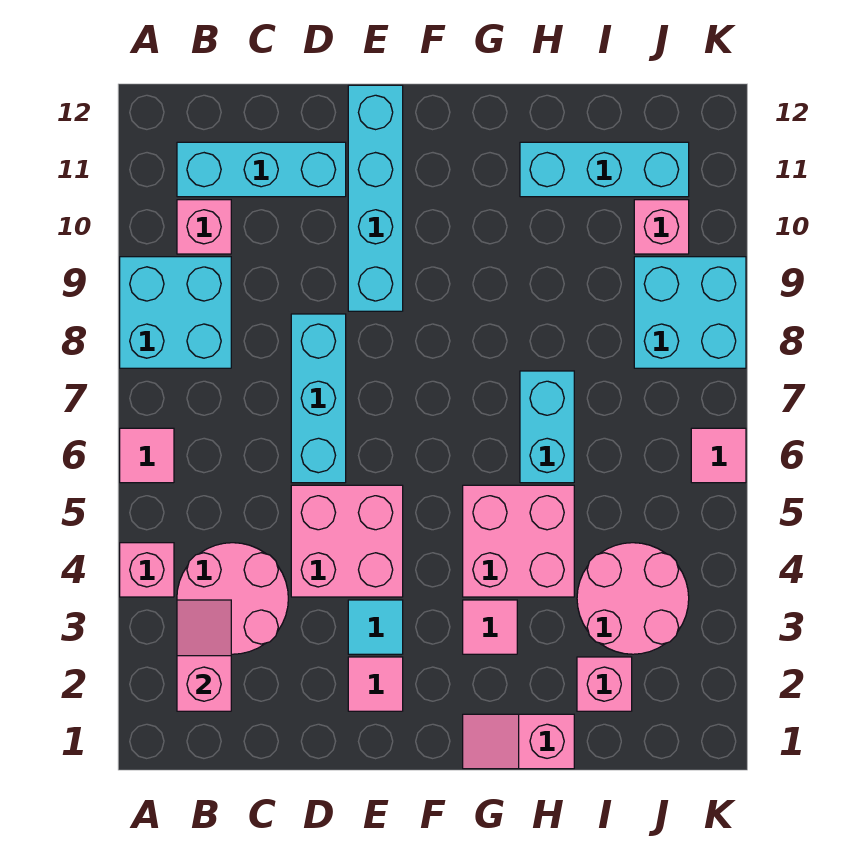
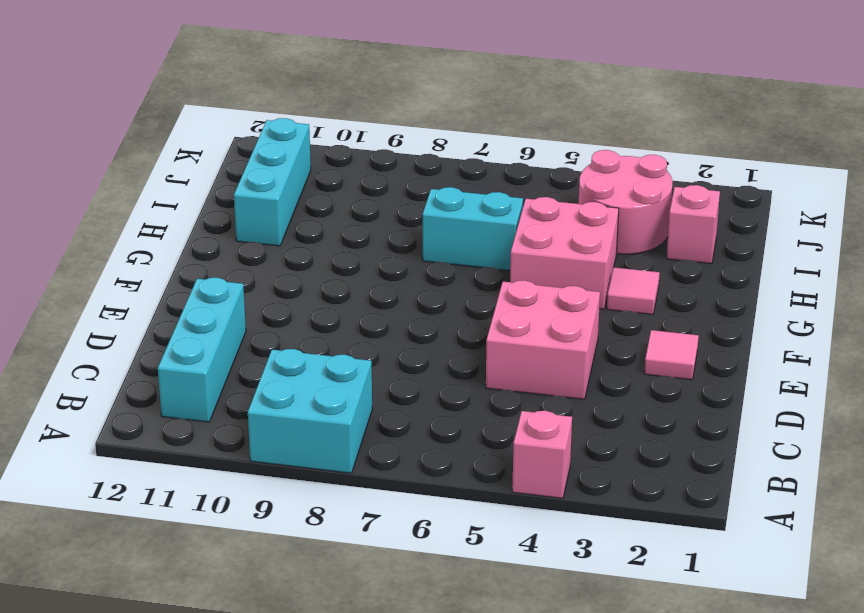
none -> pink 1x1 tile [120,428,174,483]
none -> pink 2x2 round brick [177,543,288,654]
none -> pink 1x1 brick [177,200,231,254]

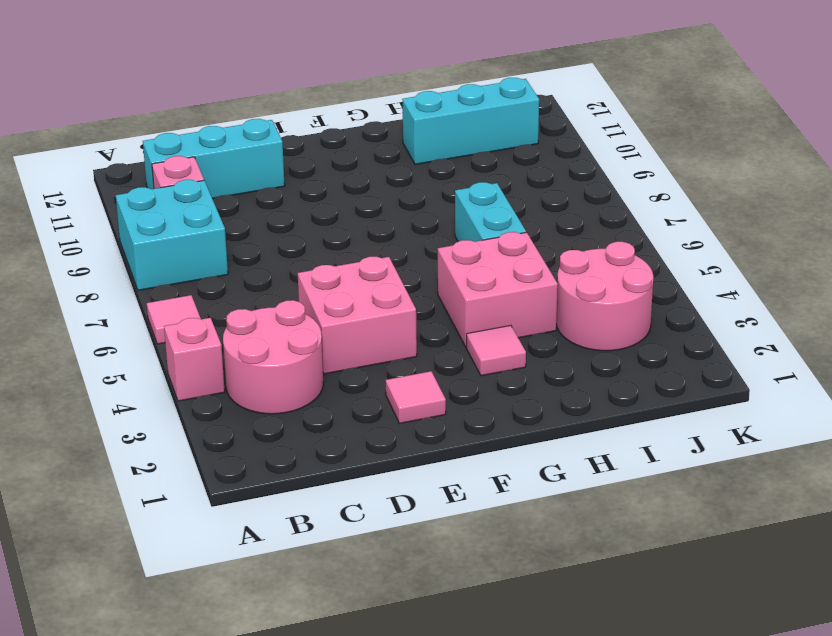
none -> cyan 1x3 brick [291,314,346,483]
none -> cyan 1x1 tile [348,600,403,654]
none -> cyan 1x4 brick [348,85,403,311]

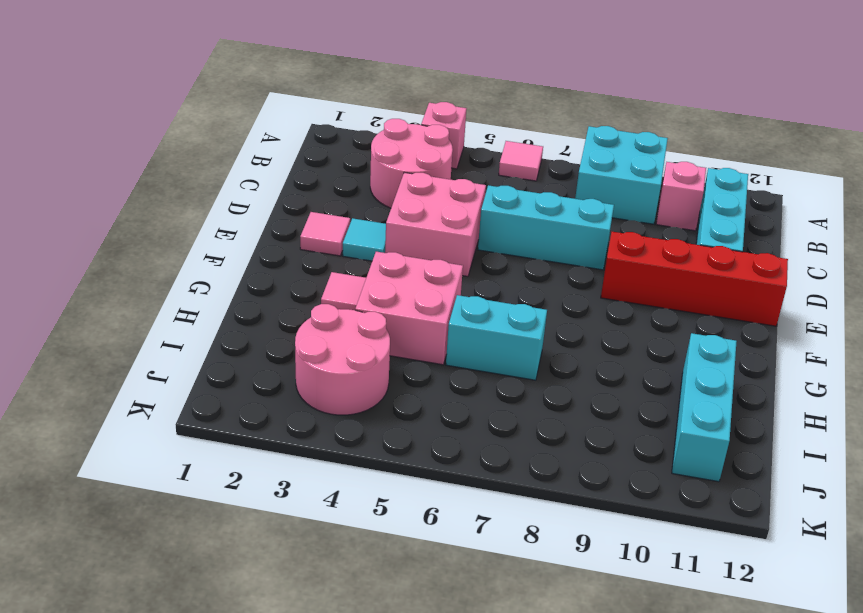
red 1x4 brick [601,232,788,326] -> cyan 1x4 brick [348,85,403,311]
none -> pink 1x2 slope [463,714,574,769]
none -> pink 1x1 brick [577,657,632,711]
none -> cyan 2x2 brick [634,257,746,368]

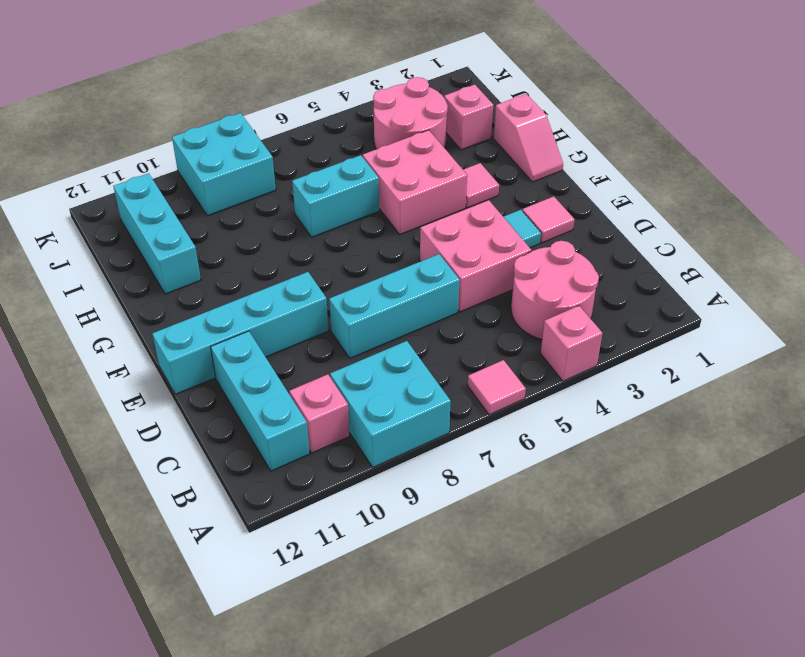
none -> pink 1x1 brick [634,200,689,254]
none -> pink 1x1 tile [691,428,746,483]
none -> pink 1x2 slope [177,600,231,711]

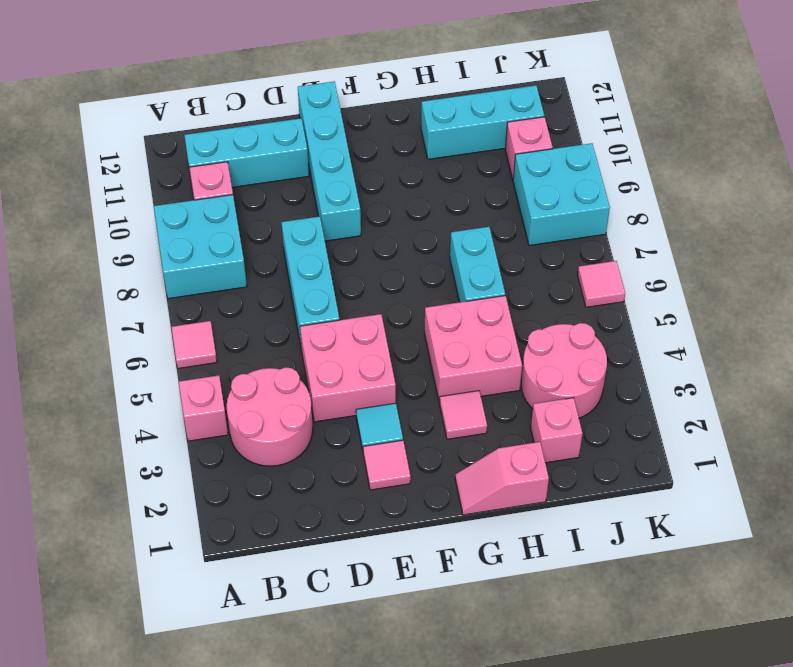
none -> pink 1x2 slope [177,600,231,711]

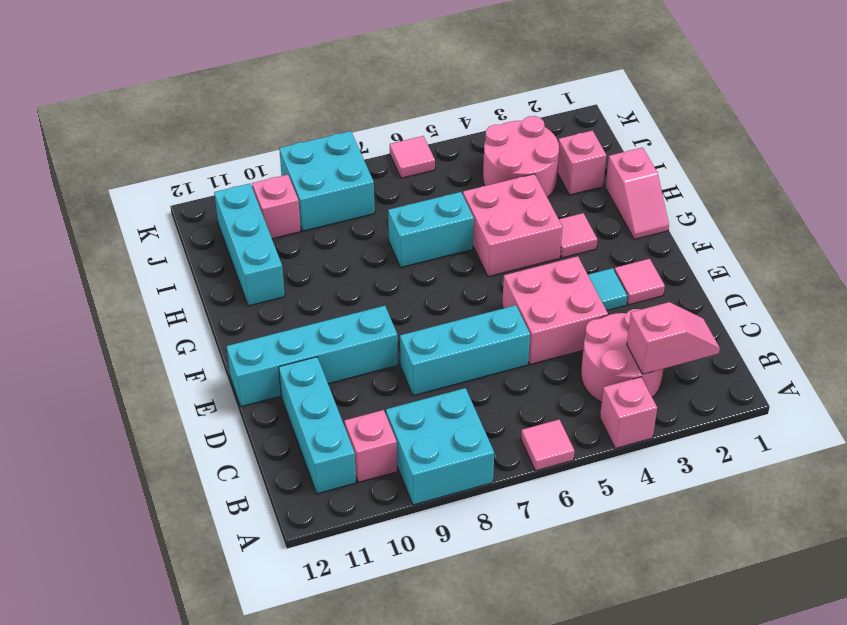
pink 1x2 slope [627,302,720,374] -> pink 1x2 slope turned to [177,600,231,711]

